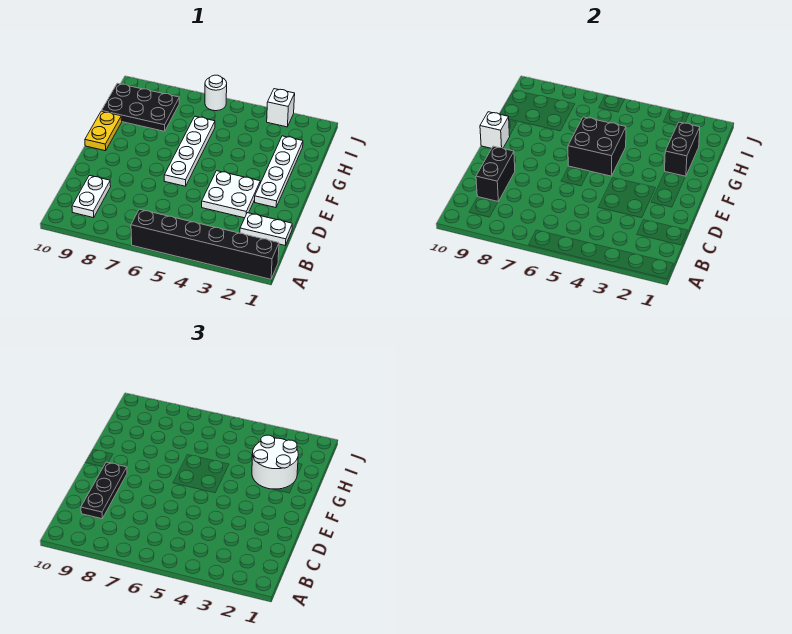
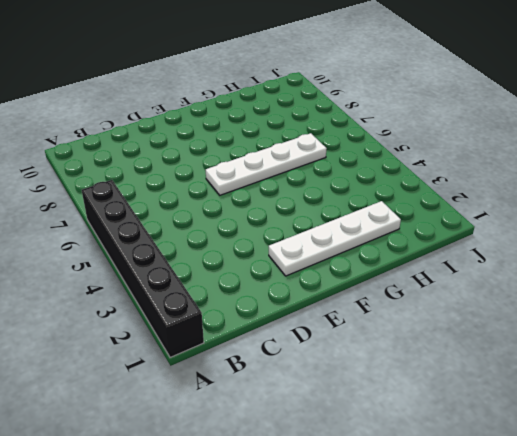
none -> white 1x2 plate [72,175,111,218]
none -> white 1x2 plate [240,213,292,245]
none -> white 2x2 plate [202,171,260,218]

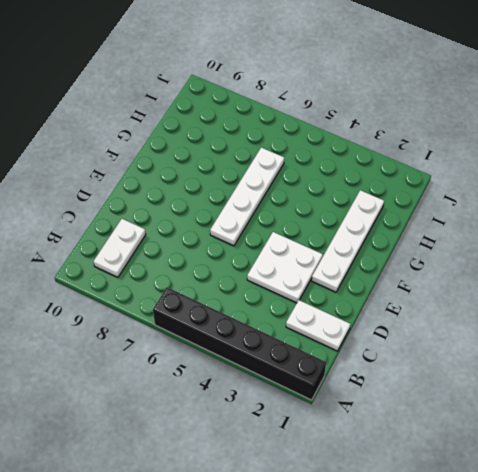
none -> yellow 1x2 plate [85,111,122,151]
none -> black 2x3 plate [102,83,179,131]
none -> white 1x1 brick [267,89,295,127]

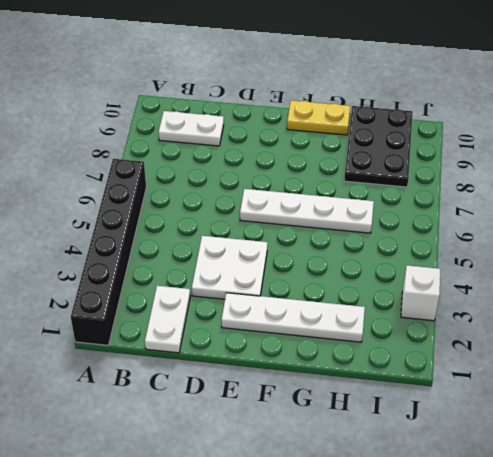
none -> white 1x1 round brick [205,75,227,111]
none -> black 1x2 brick [476,146,515,201]
none -> black 2x2 brick [568,117,626,176]

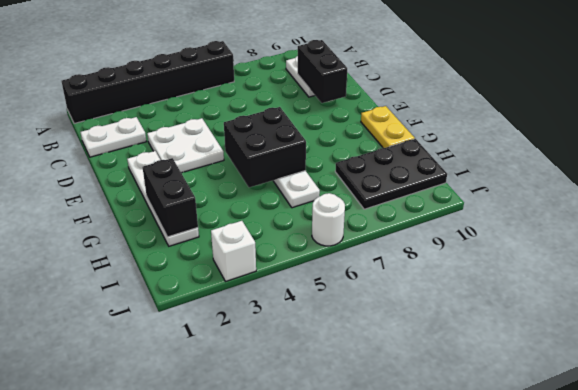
none -> white 1x1 brick [480,112,510,148]
none -> black 1x3 plate [81,462,127,519]
none -> white 2x2 round brick [252,435,298,489]

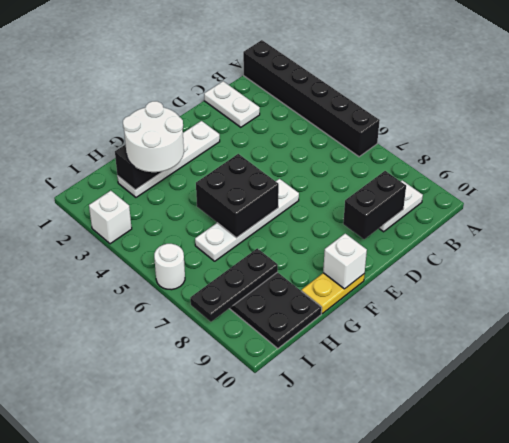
black 1x3 plate [190,248,278,322] -> black 1x3 plate moved to [81,462,127,519]
none -> white 2x2 plate [202,171,260,218]

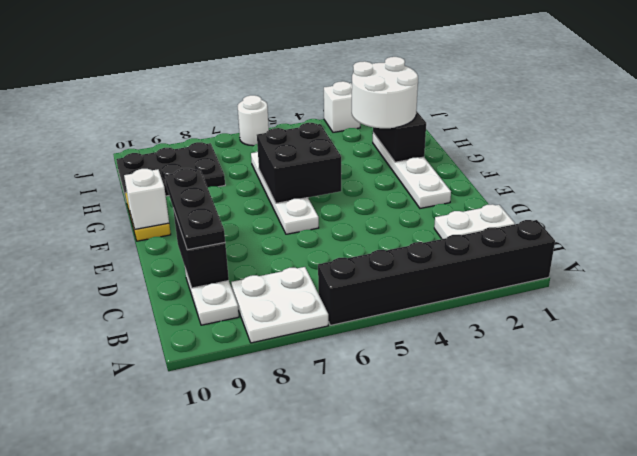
white 2x2 plate [231,267,328,343] -> white 2x2 plate moved to [202,171,260,218]

